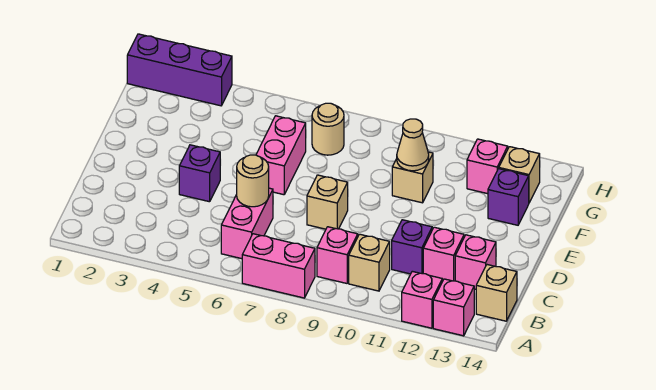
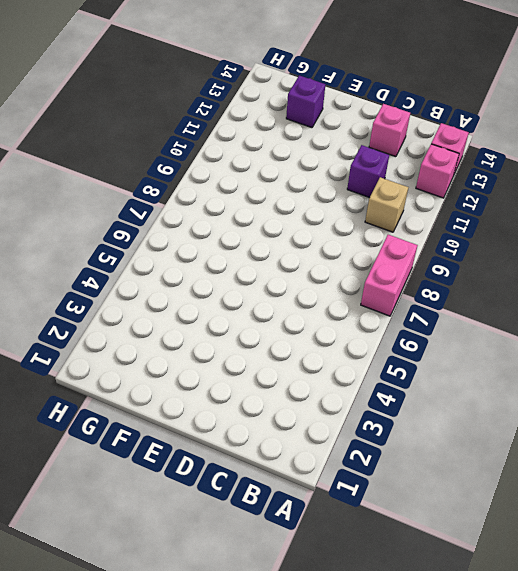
none -> pink 1x2 brick [221,188,273,259]
none -> pink 1x1 brick [317,227,358,283]
none -> tan 1x1 brick [476,265,517,321]

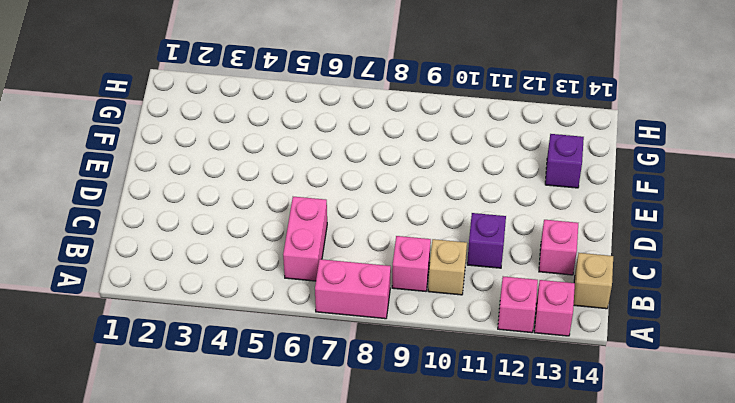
none -> pink 1x1 brick [423,227,464,281]
none -> purple 1x1 brick [179,145,220,202]
none -> tan 1x1 brick [307,175,348,229]

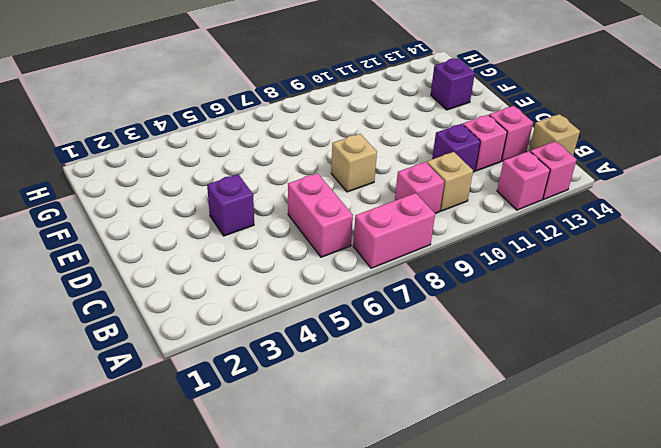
none -> pink 1x2 brick [256,116,306,195]
none -> tan 1x1 brick [392,152,433,203]
none -> tan 1x1 round brick [312,103,344,155]

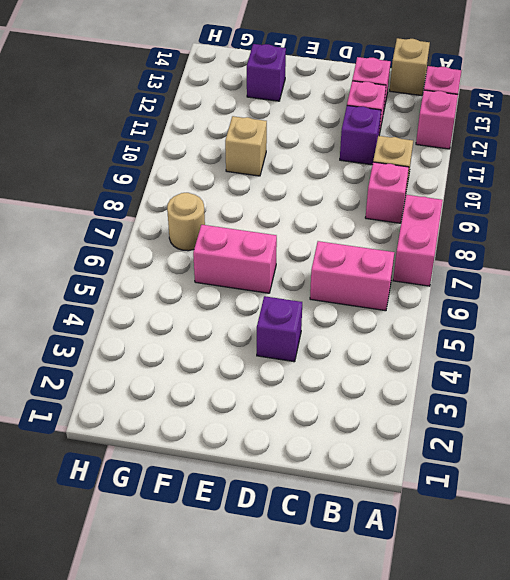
none -> tan 1x1 brick [307,175,348,229]
none -> pink 1x1 brick [467,139,508,194]
none -> tan 1x1 brick [499,147,540,203]

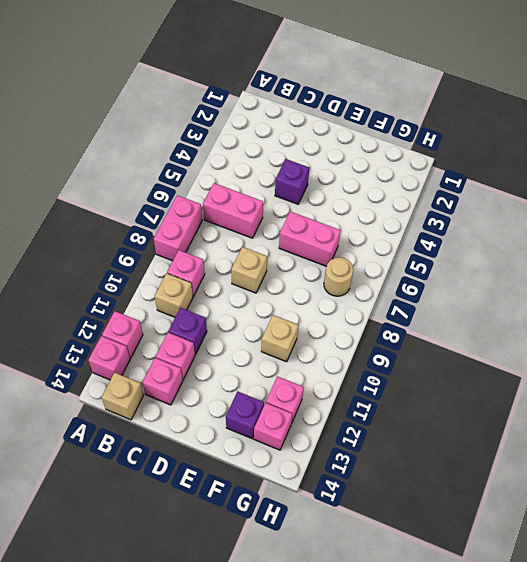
pink 1x1 brick [254,403,292,450] -> tan 1x1 brick [499,147,540,203]
none -> purple 1x3 brick [127,34,232,106]
none -> tan 1x1 round brick [237,155,269,207]
none -> tan 1x1 cone [397,119,429,171]

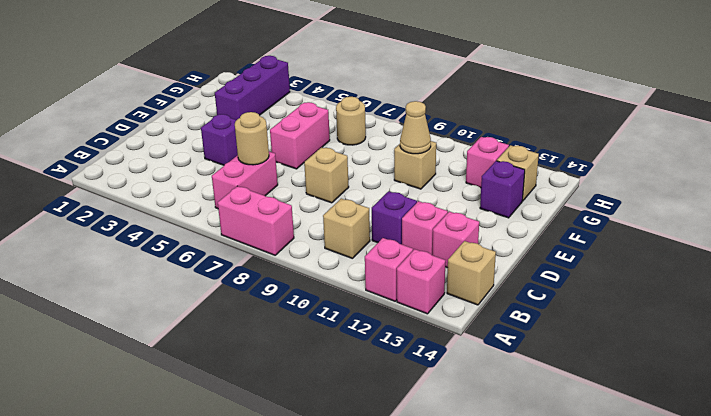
purple 1x3 brick [215,56,290,120] -> purple 1x3 brick turned to [127,34,232,106]
none -> pink 1x1 brick [317,227,358,283]

